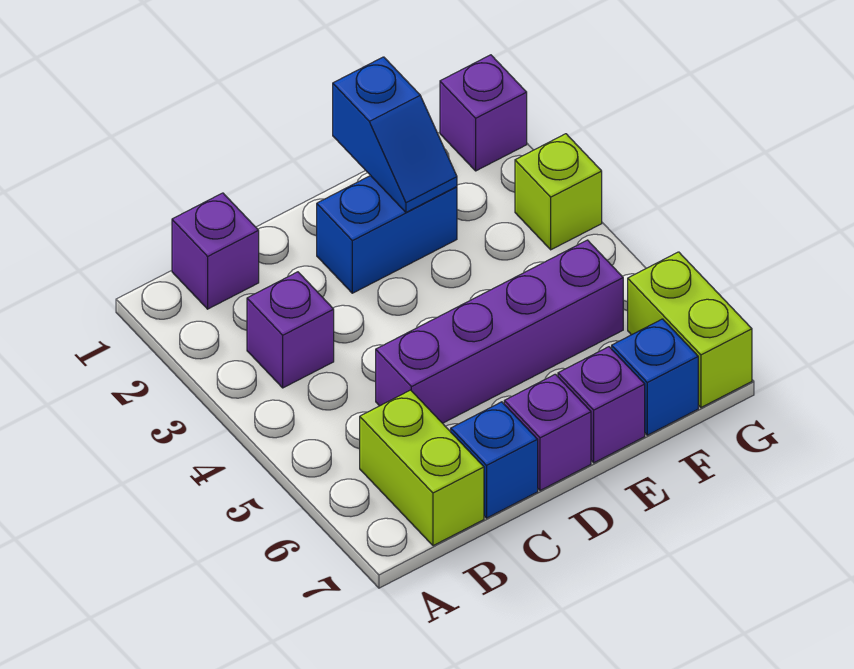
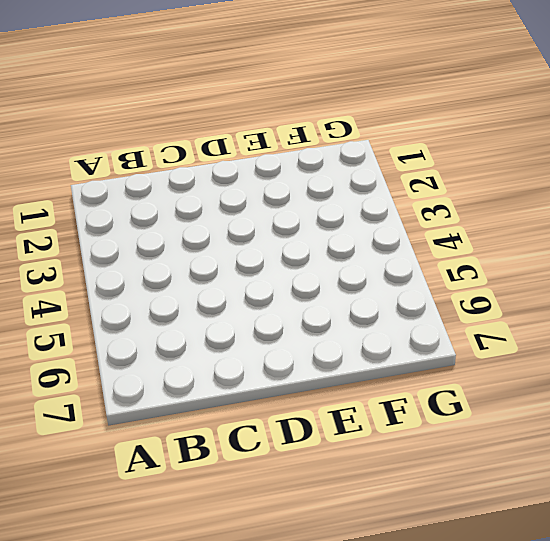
none -> purple 1x1 brick [172,193,259,309]
none -> purple 1x1 brick [247,272,334,388]
none -> lime 1x2 brick [360,390,484,546]

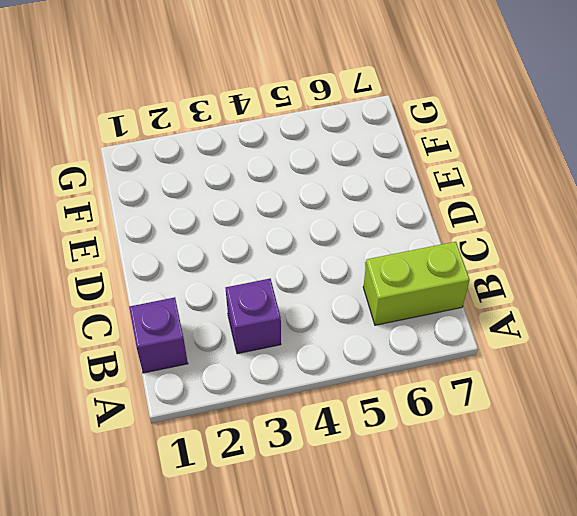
none -> purple 1x4 brick [376,240,623,423]
none -> blue 1x1 brick [451,402,538,518]
none -> blue 1x2 brick [317,176,457,293]

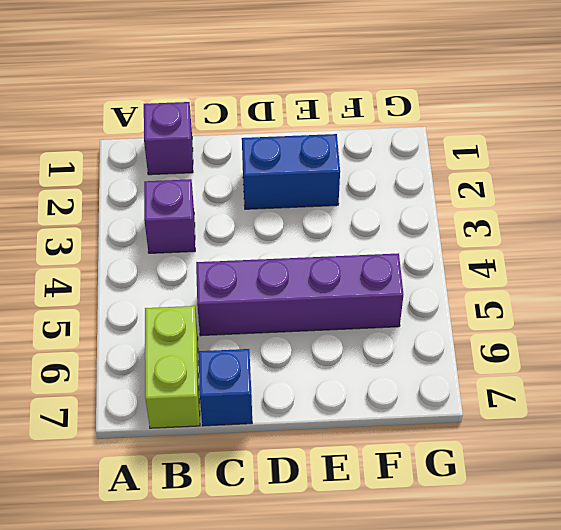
none -> purple 1x1 brick [504,374,591,490]
none -> purple 1x1 brick [558,347,645,463]
none -> blue 1x1 brick [612,319,698,435]

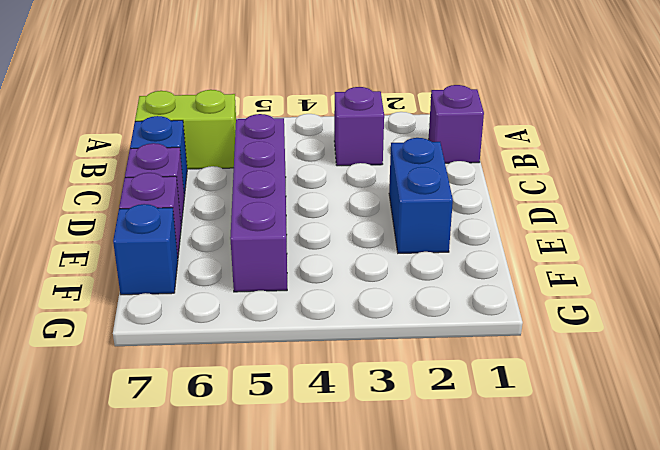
none -> purple 1x1 brick [440,55,527,171]
none -> lime 1x1 brick [515,134,602,250]
none -> lime 1x2 brick [628,252,752,407]

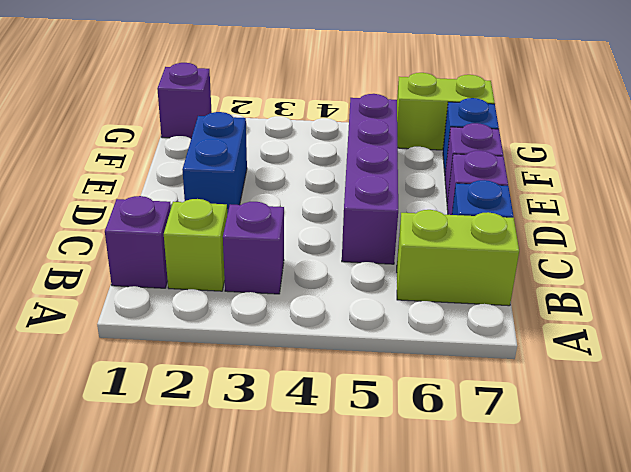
lime 1x1 brick [164,199,227,291] -> lime 1x1 brick moved to [515,134,602,250]
none -> blue 1x2 slope [333,57,457,212]

